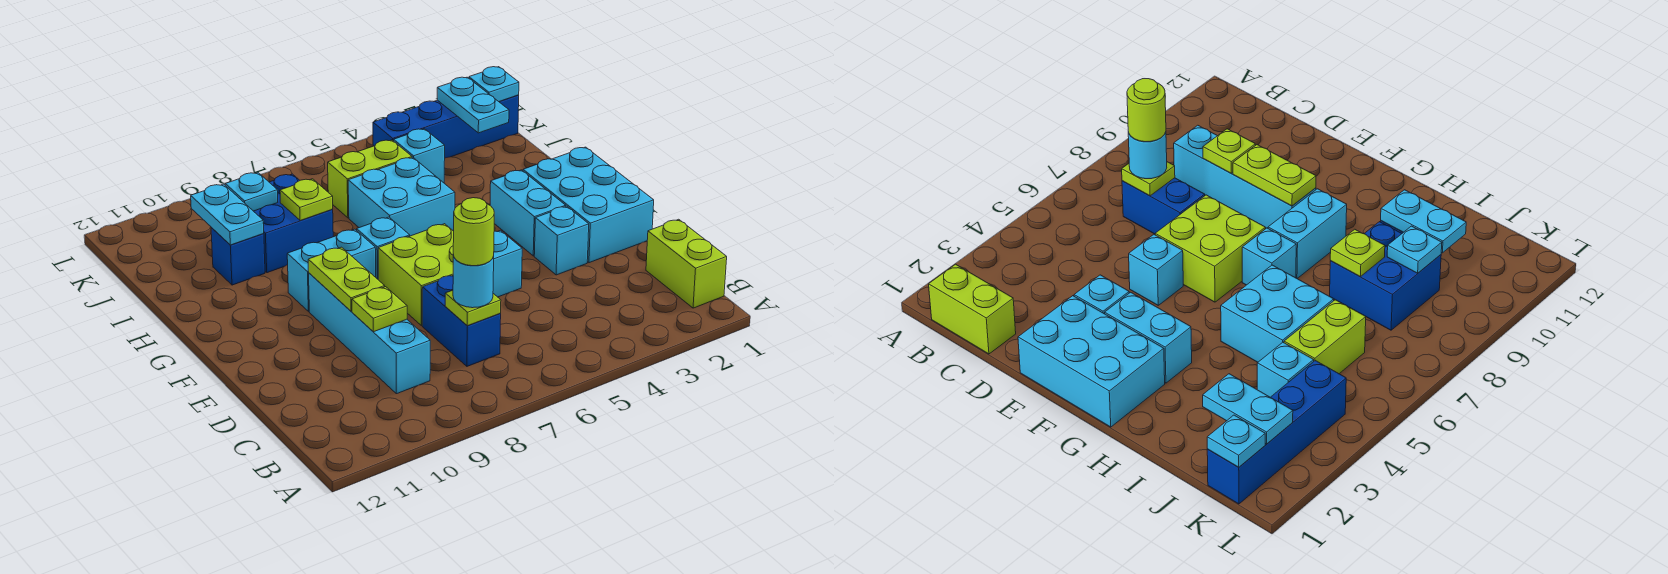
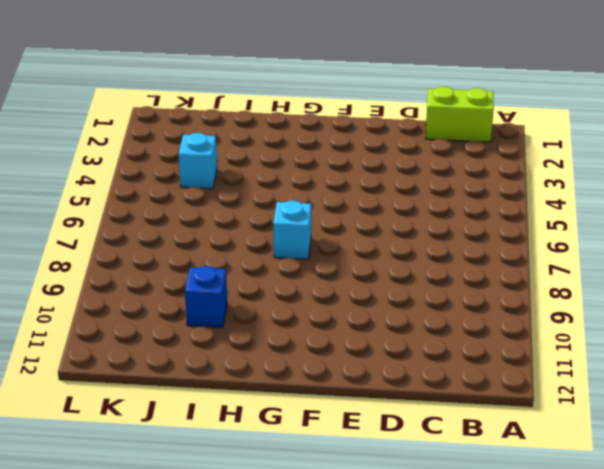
none -> blue 1x2 brick [422,276,501,366]
none -> cyan 1x4 brick [309,273,430,394]
none -> cyan 2x3 brick [523,147,654,263]

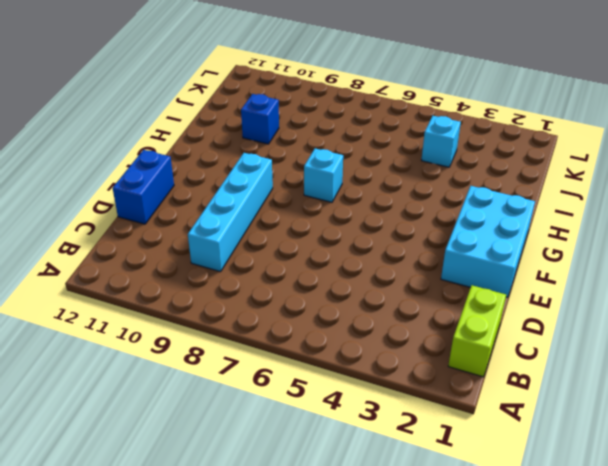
blue 1x2 brick [113,150,174,224] -> blue 1x2 brick moved to [422,276,501,366]
none -> cyan 1x1 brick [534,206,589,275]
none -> cyan 1x1 brick [493,230,522,297]
none -> lime 2x2 brick [378,224,454,326]

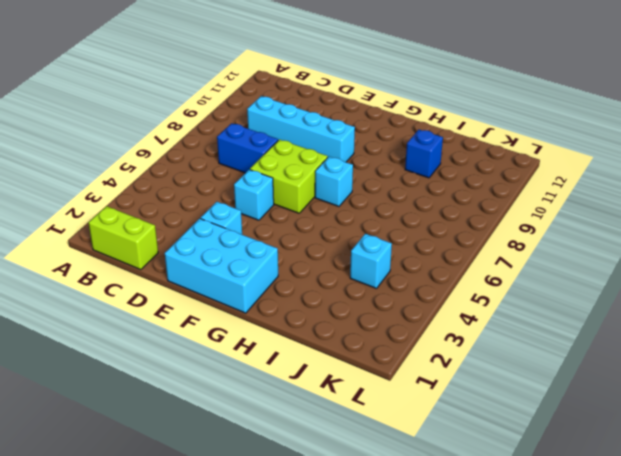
none -> cyan 1x2 brick [490,170,566,256]
none -> cyan 1x2 brick [287,229,376,312]
none -> cyan 2x2 brick [348,157,455,236]

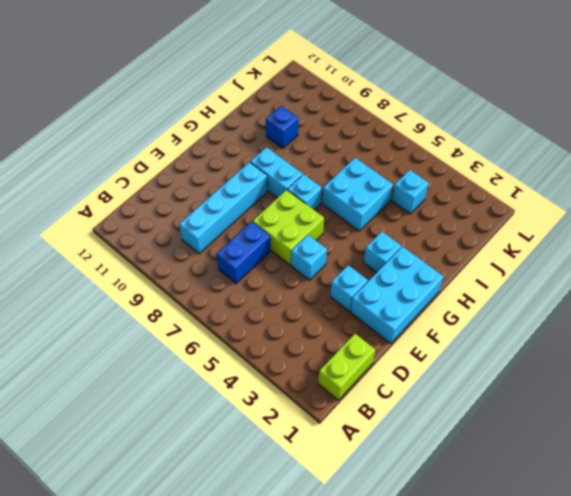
cyan 1x1 brick [364,232,401,273] -> cyan 1x2 brick [490,170,566,256]
none -> blue 2x2 brick [254,174,333,273]
none -> lime 1x2 brick [328,140,412,218]
none -> blue 1x4 brick [373,95,519,158]

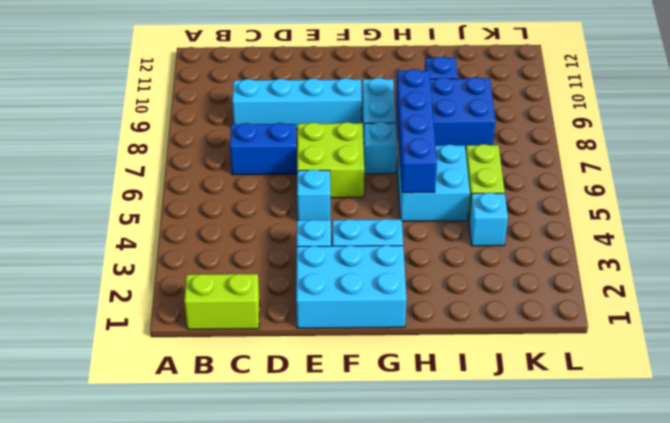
blue 1x4 brick [396,69,437,193] -> blue 1x4 brick moved to [373,95,519,158]
none -> lime 1x1 plate [445,290,501,326]
none -> lime 1x1 plate [352,287,407,332]
none -> lime 1x2 plate [308,247,385,311]

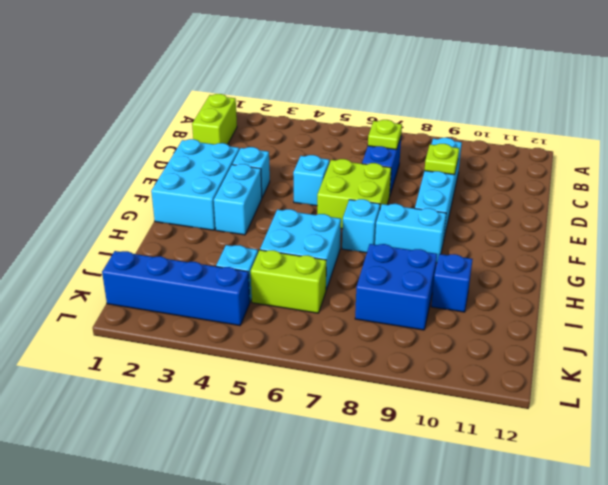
none -> lime 1x2 plate [308,247,385,311]
none -> lime 1x1 plate [280,179,333,221]
none -> cyan 1x2 plate [191,184,264,245]

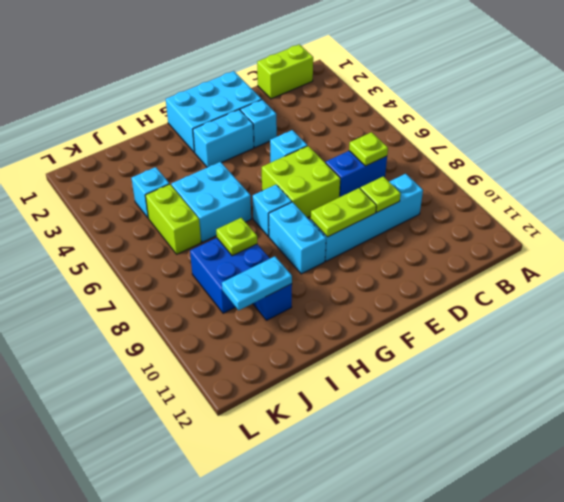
none -> blue 1x4 brick [373,95,519,158]
none -> cyan 1x2 plate [437,77,509,133]
none -> cyan 1x1 plate [225,173,278,211]

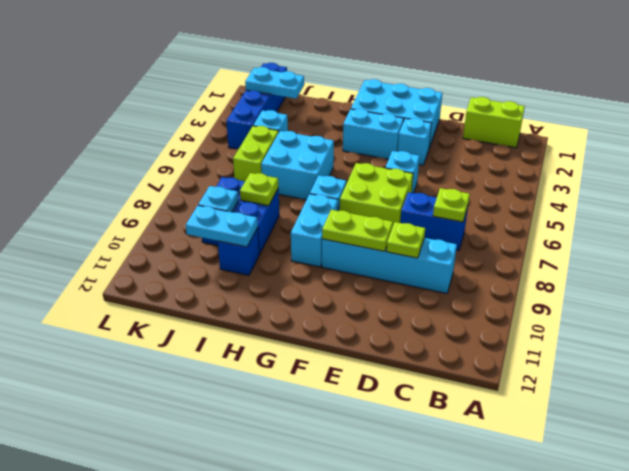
none -> cyan 1x1 plate [469,67,519,102]
none -> cyan 1x1 round brick [453,255,494,308]
none -> lime 1x1 round brick [453,198,494,266]

